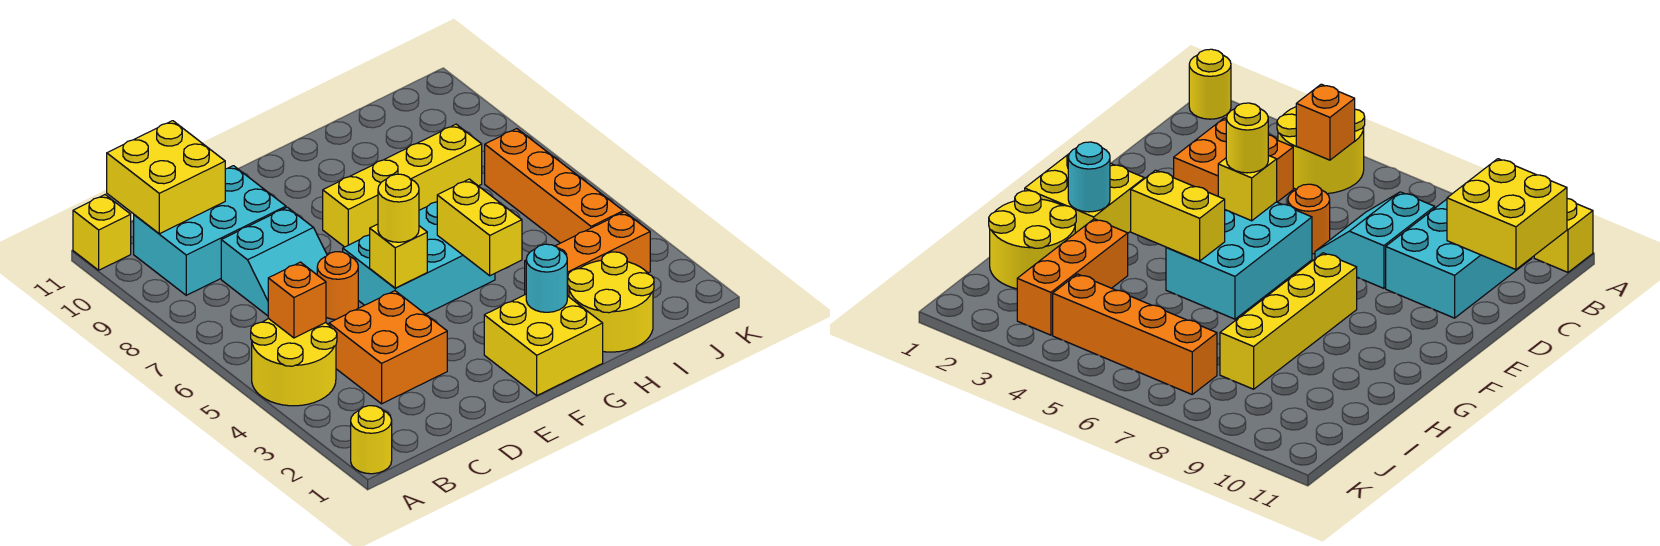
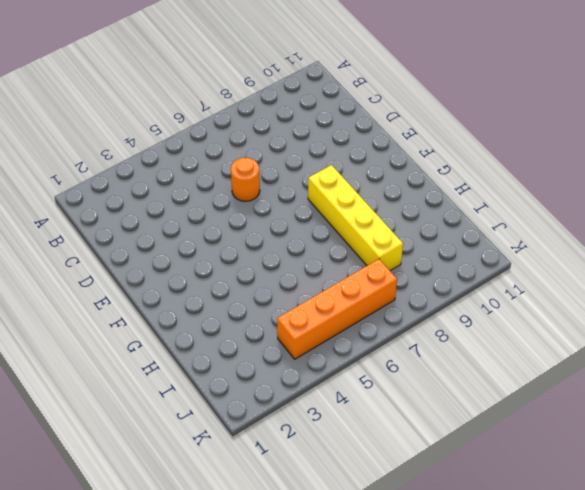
none -> yellow 1x1 round brick [351,406,392,474]
none -> yellow 2x2 round brick [251,319,337,406]
none -> yellow 1x1 brick [73,195,131,270]

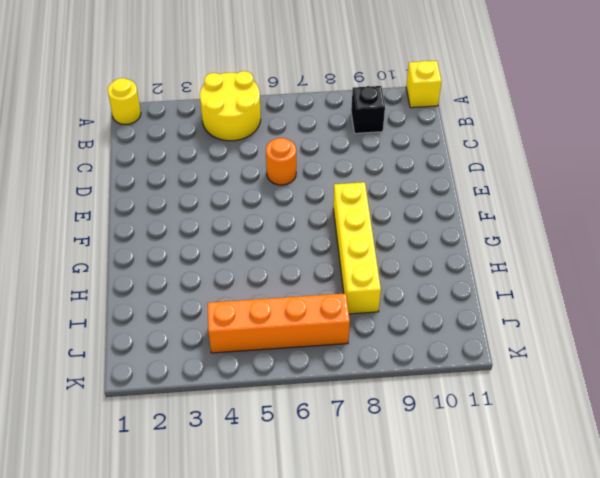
black 1x1 brick [351,86,385,133] -> cyan 2x3 brick [134,166,286,295]
none -> orange 2x2 brick [329,291,447,404]
none -> cyan 2x2 slope [221,207,327,316]
none -> cyan 2x3 brick [343,202,495,314]

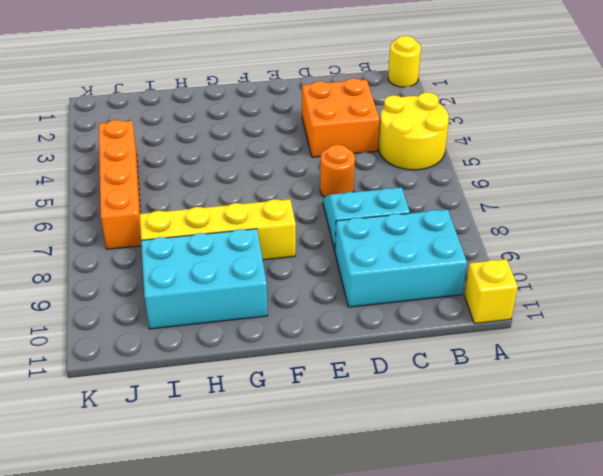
cyan 2x3 brick [141,229,268,329] -> cyan 2x3 brick moved to [343,202,495,314]
none -> yellow 2x2 brick [484,294,603,395]
none -> yellow 2x2 round brick [568,252,654,352]
none -> orange 1x3 brick [525,212,650,297]

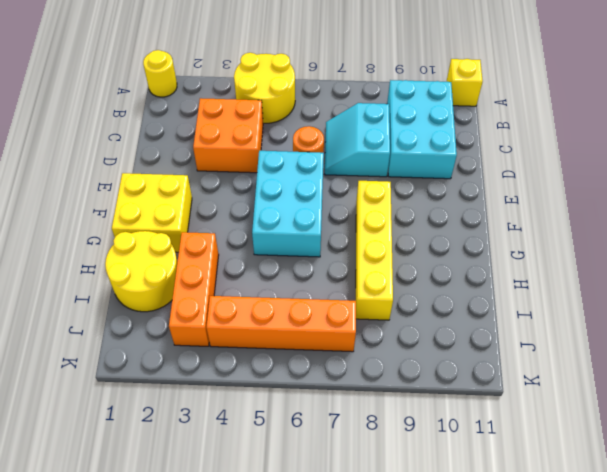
none -> orange 1x1 brick [268,262,326,338]
none -> yellow 2x2 brick [107,121,225,234]
none -> yellow 1x1 brick [370,224,427,288]

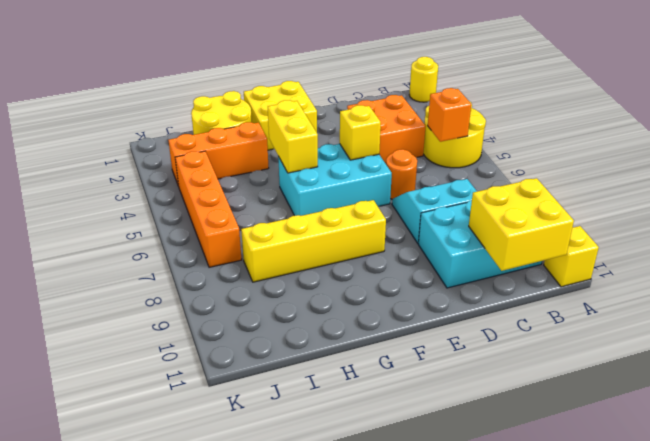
none -> cyan 1x1 round brick [526,244,567,312]
none -> yellow 1x1 round brick [378,174,419,242]

